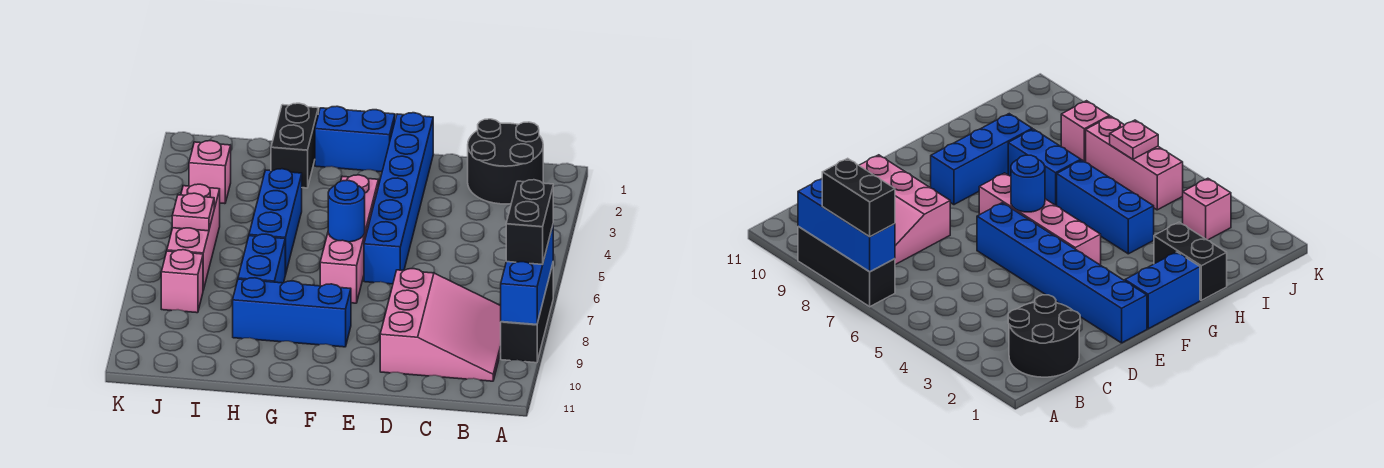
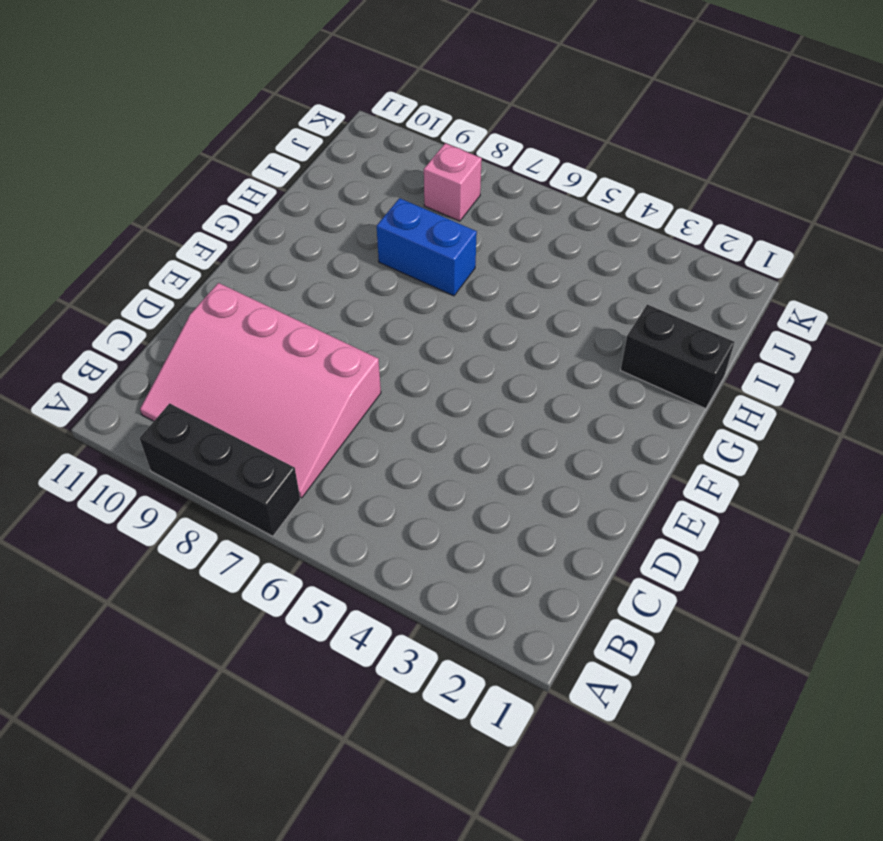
pink 3x4 slope [140,283,381,498] -> pink 3x3 slope [380,269,501,381]
none -> black 2x2 round brick [468,119,543,204]
none -> blue 1x6 brick [364,113,433,284]
none -> blue 1x2 brick [315,106,395,172]

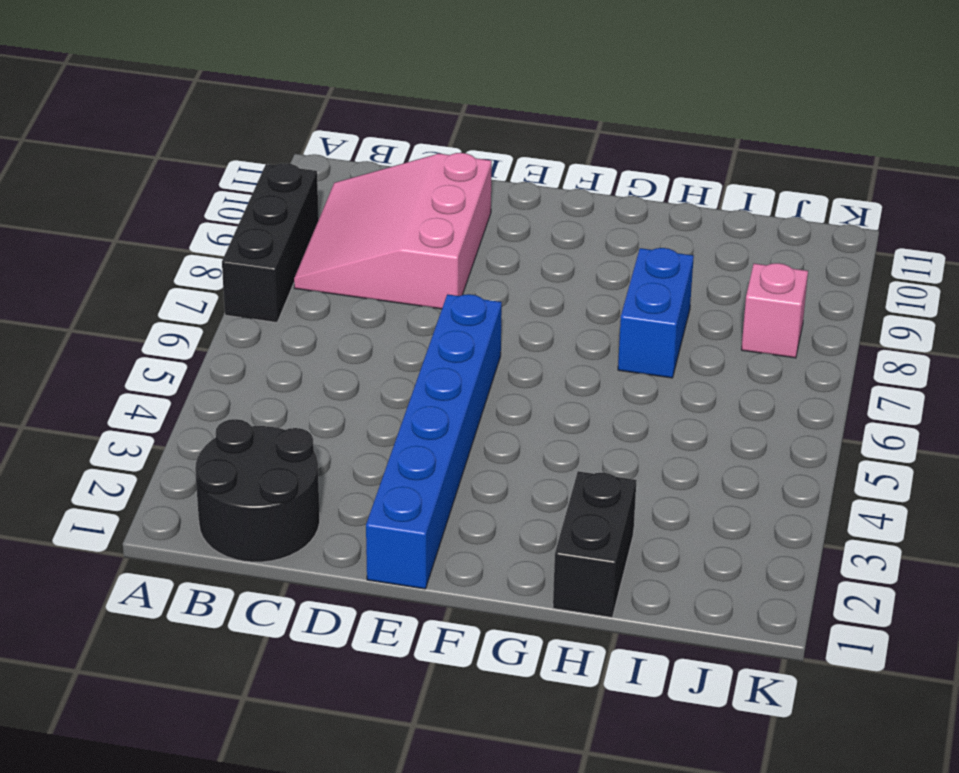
none -> blue 1x2 brick [315,106,395,172]
none -> pink 1x4 brick [320,175,379,303]
none -> blue 1x3 brick [233,278,351,347]

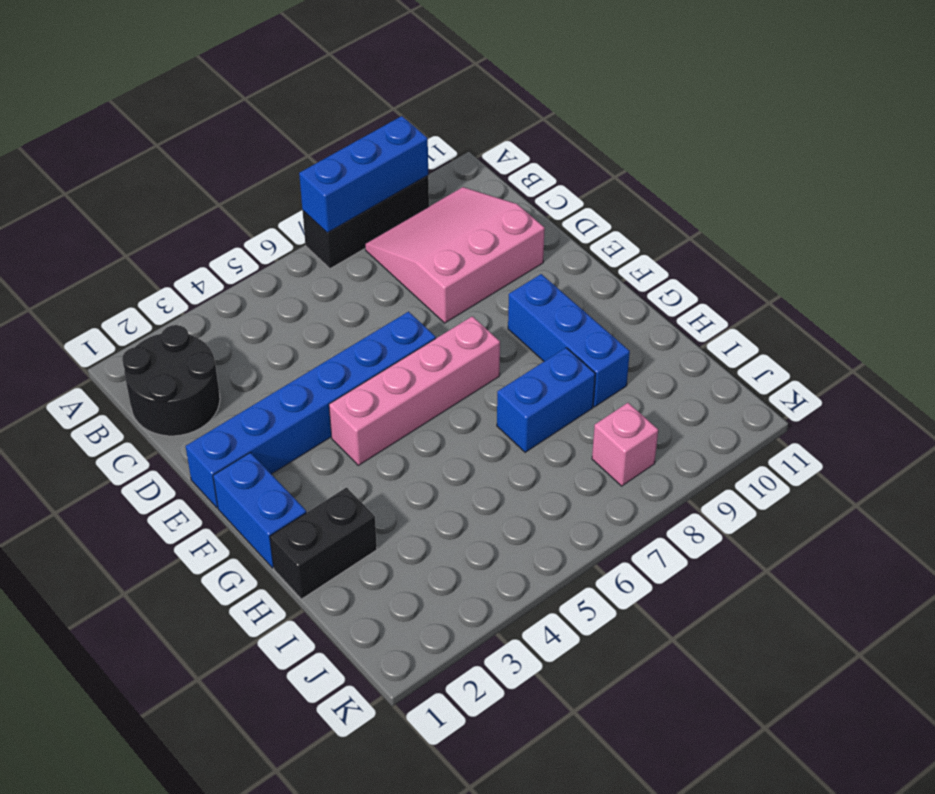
none -> blue 1x3 brick [249,169,302,275]
none -> pink 1x1 brick [189,141,231,204]
none -> pink 1x3 brick [167,184,220,290]

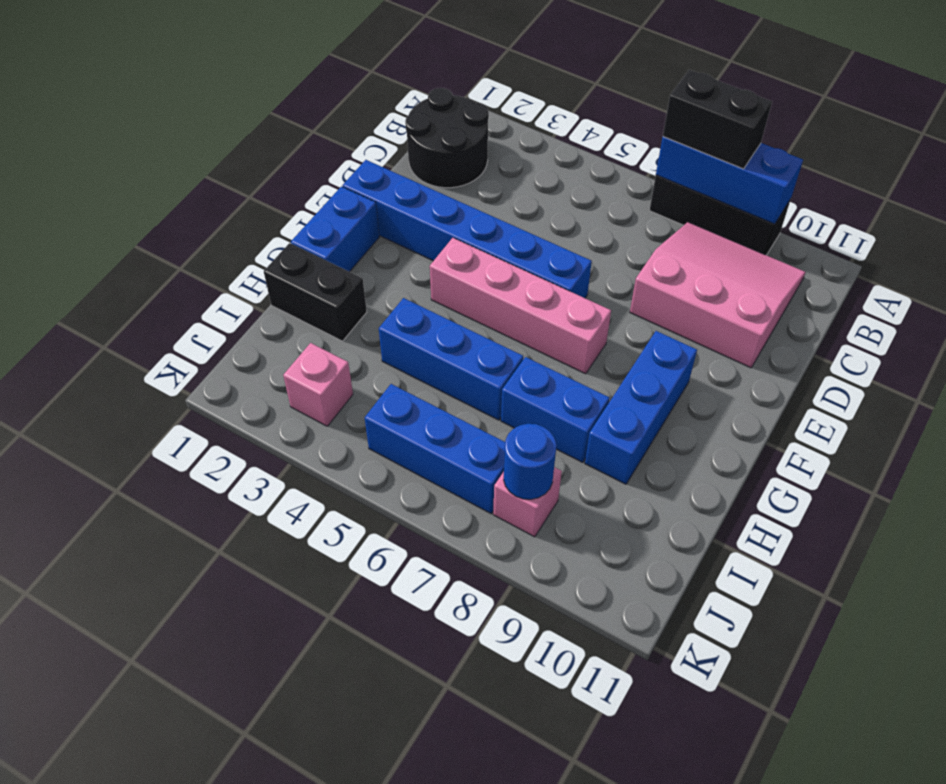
blue 1x3 brick [365,384,505,513] -> pink 1x3 brick [167,184,220,290]
blue 1x1 round brick [504,424,556,499] -> blue 1x1 round brick moved to [328,180,365,242]
none -> pink 1x1 plate [172,193,214,231]

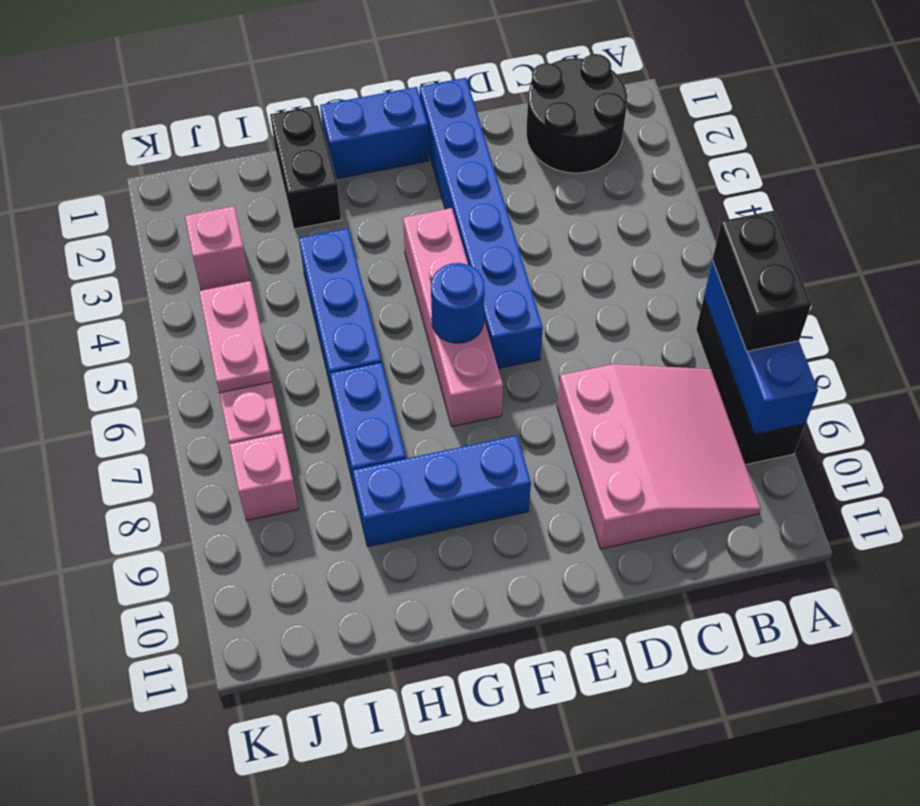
pink 1x2 plate [199,281,272,393] -> pink 1x1 plate [172,193,214,231]

